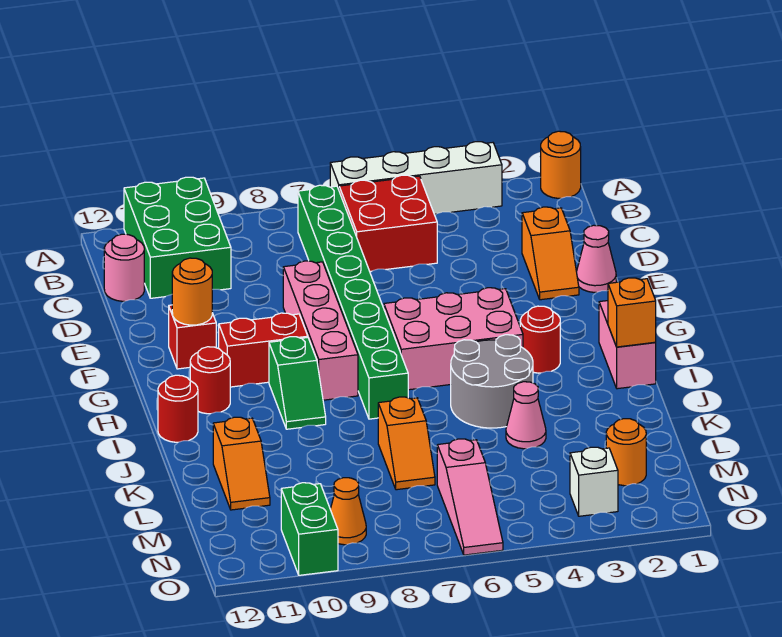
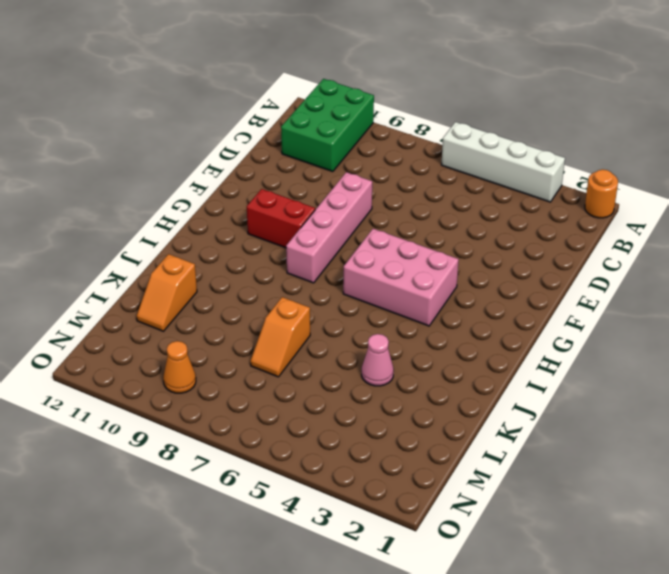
none -> red 2x2 brick [339,175,437,271]
none -> green 1x8 brick [298,185,408,419]
none -> pink 1x1 round brick [104,234,144,301]

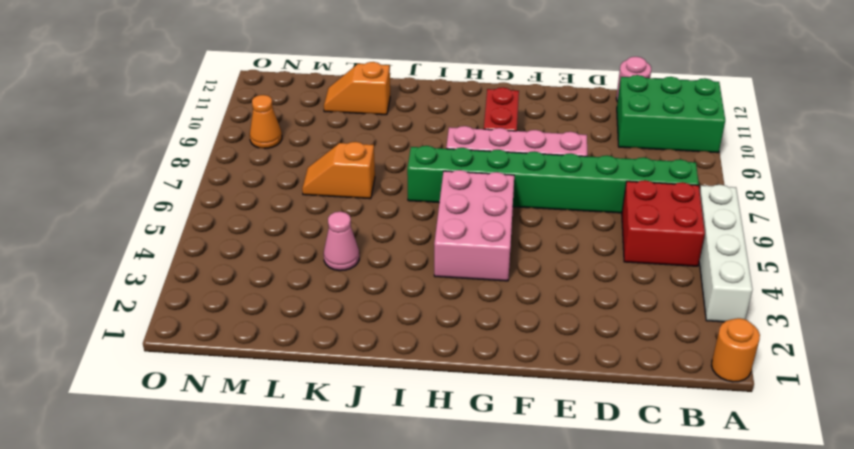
none -> orange 1x2 slope [522,207,579,300]
none -> pink 1x1 cone [577,225,616,292]
none -> red 1x1 brick [169,305,216,369]

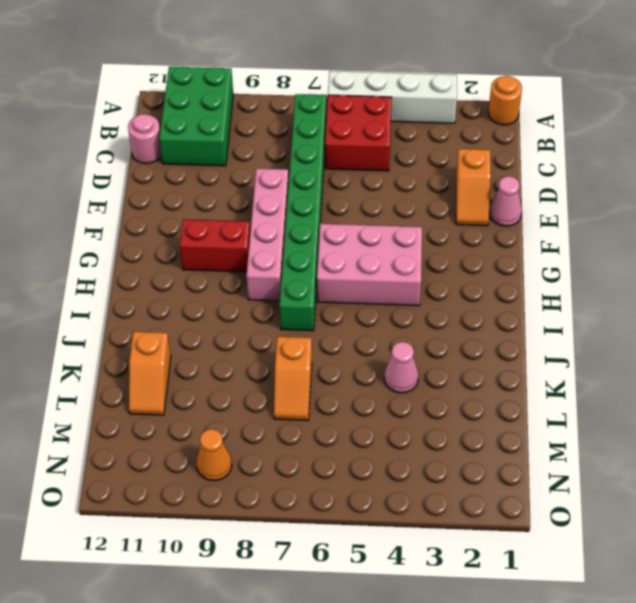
none -> red 1x1 brick [169,305,216,369]
none -> pink 1x2 brick [599,301,656,389]
none -> red 1x1 round brick [520,306,560,373]

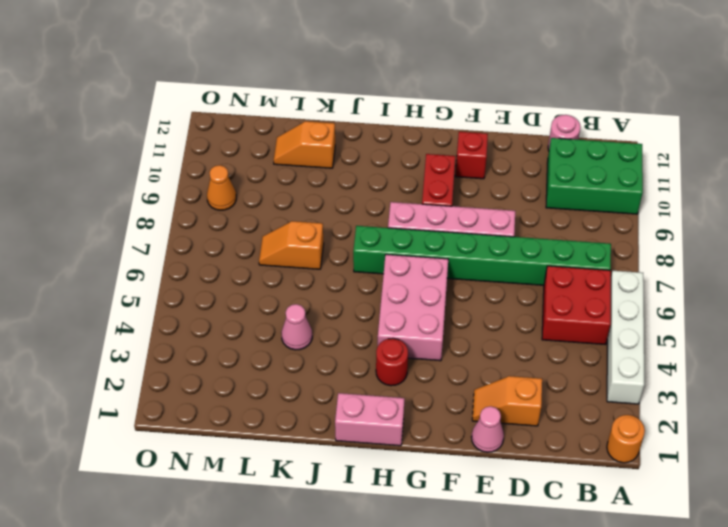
none -> green 1x2 slope [269,337,326,429]
none -> red 1x1 round brick [190,347,230,414]
none -> grey 2x2 round brick [451,335,533,428]

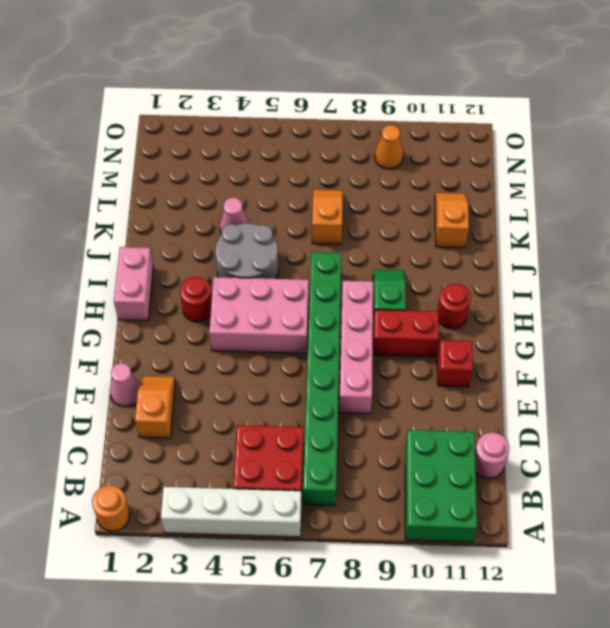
none -> red 1x1 round brick [158,375,198,442]
none -> orange 1x1 round brick [606,419,646,486]
none -> pink 1x3 slope [437,439,503,555]

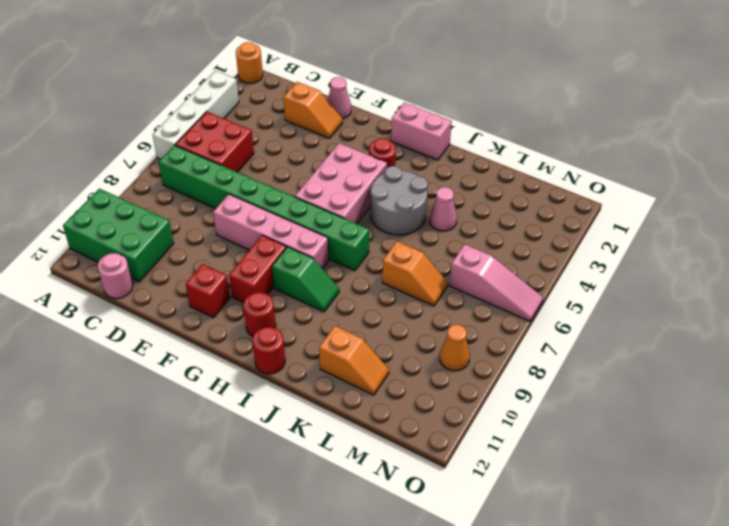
none -> orange 1x1 round brick [606,419,646,486]
none -> white 1x1 brick [570,447,618,516]
none -> green 1x2 brick [281,483,338,575]

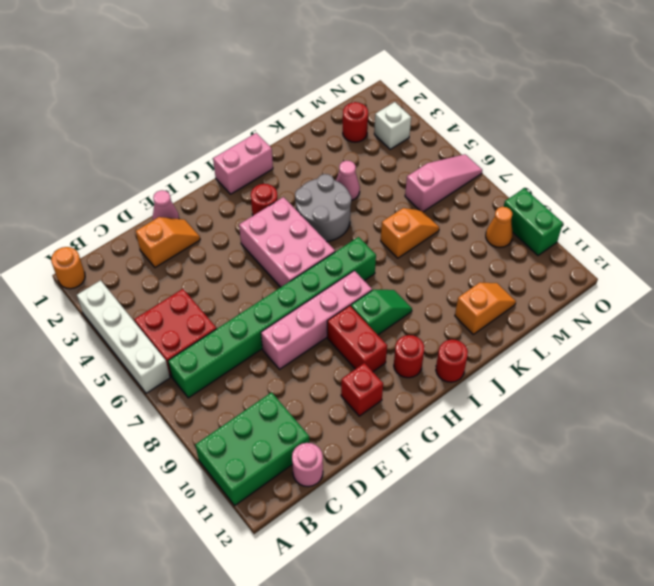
red 1x1 round brick [343,102,368,142] -> orange 1x1 round brick [606,419,646,486]
green 1x2 brick [504,188,563,255] -> green 1x2 brick turned to [281,483,338,575]
none -> orange 1x1 round brick [172,258,212,325]
none -> orange 1x1 brick [608,278,656,347]

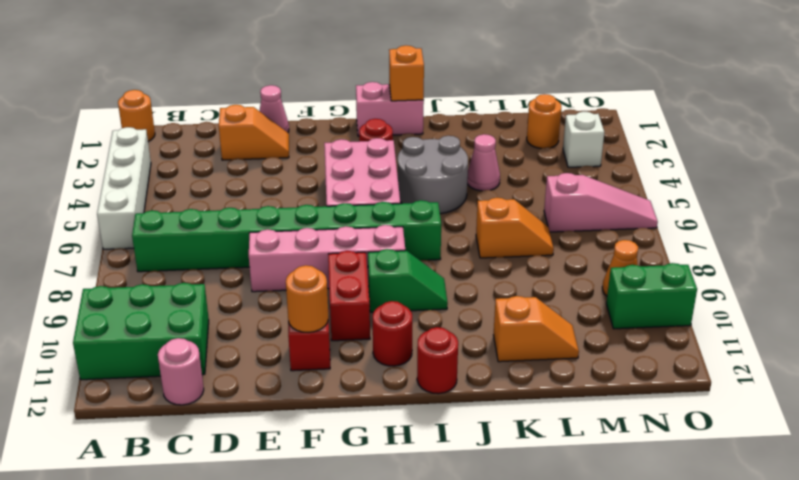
none -> red 2x2 brick [339,175,437,271]

